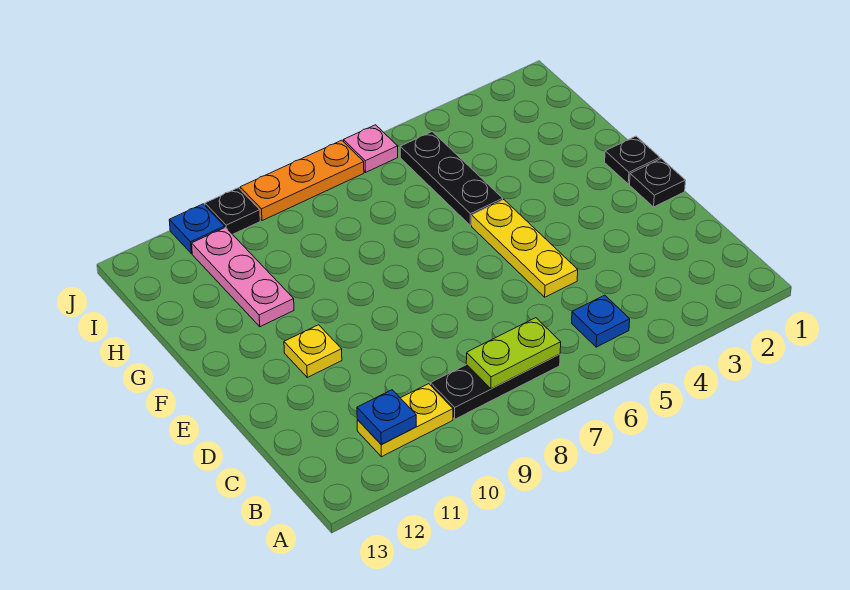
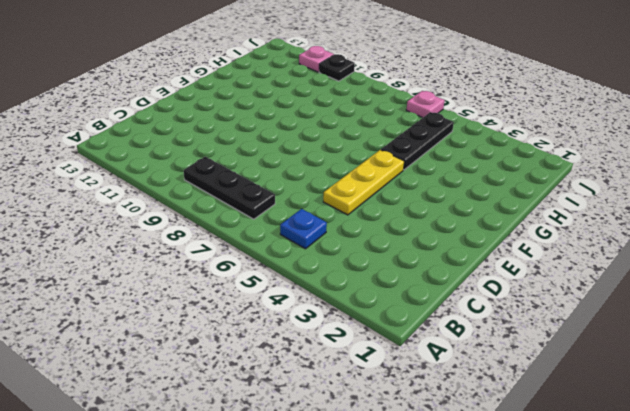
pink 1x1 plate [299,46,334,72] -> blue 1x1 plate [169,204,225,253]
none -> yellow 1x2 plate [357,384,453,457]
none -> black 1x1 plate [630,159,686,207]
none -> yellow 1x1 plate [284,325,342,377]

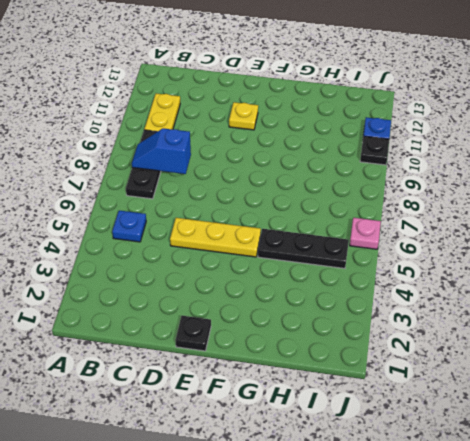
blue 1x2 slope [132,128,191,174] -> lime 1x2 plate [466,318,561,389]
none -> black 1x1 plate [605,136,660,184]
none -> pink 1x3 plate [192,227,294,327]
none -> orange 1x3 plate [240,140,364,221]

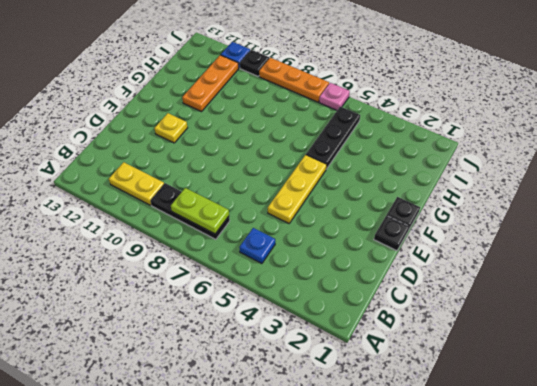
orange 1x3 plate [182,55,239,112] -> pink 1x3 plate [192,227,294,327]
none -> blue 1x1 plate [357,390,416,445]

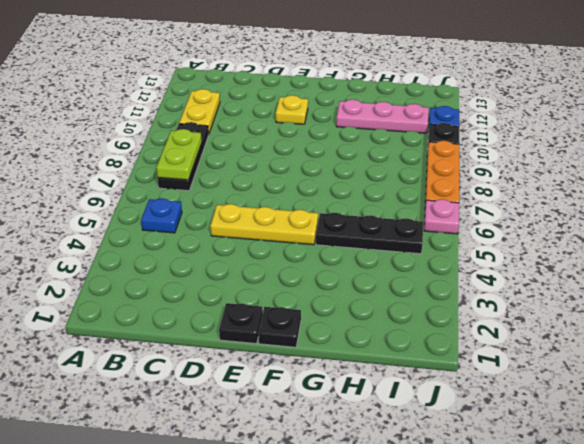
none -> blue 1x1 plate [357,390,416,445]

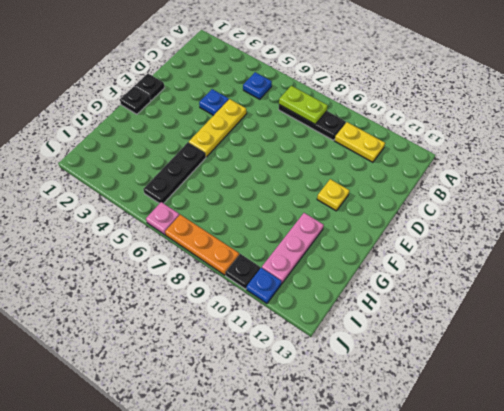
blue 1x1 plate [199,89,229,116] -> blue 1x1 plate moved to [357,390,416,445]

